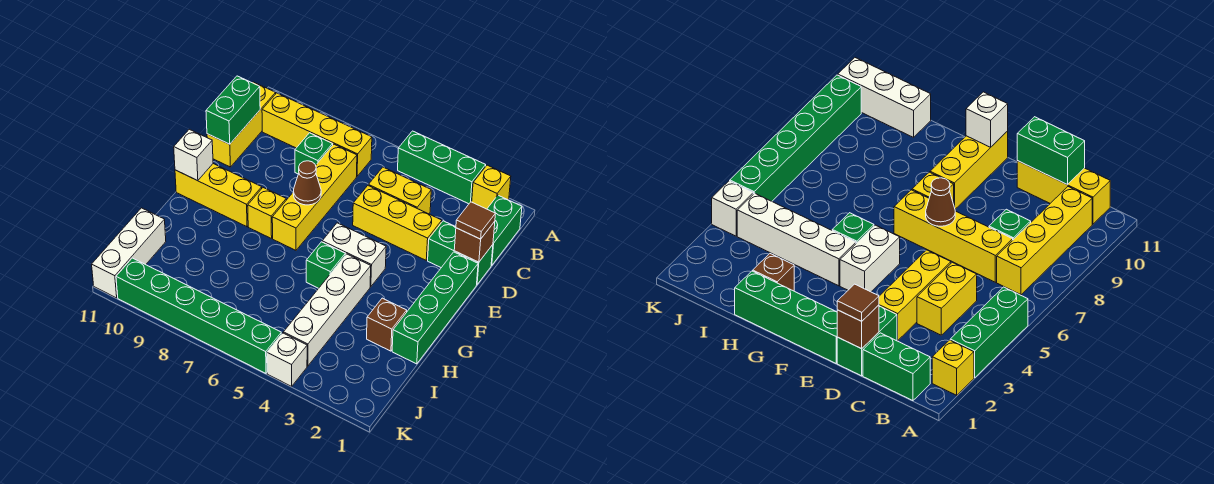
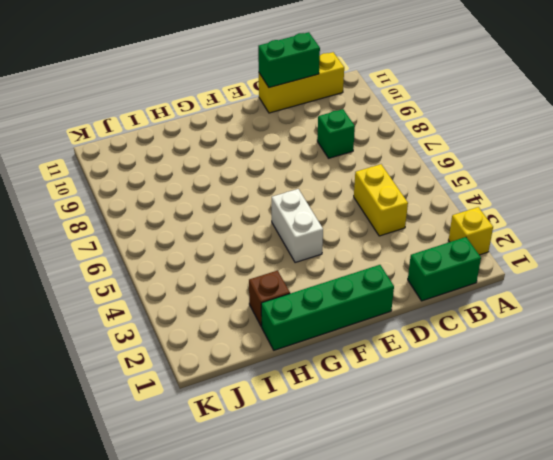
none -> green 1x3 brick [398,131,486,204]
none -> yellow 1x4 brick [262,93,372,176]
none -> yellow 1x4 brick [272,144,357,250]

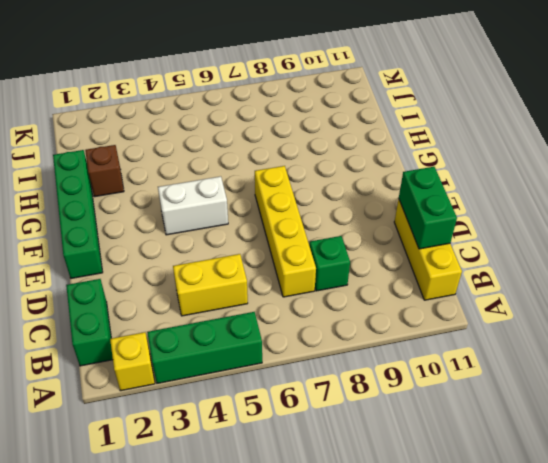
none -> yellow 1x4 brick [262,93,372,176]
none -> green 1x2 brick [428,221,493,284]
none -> yellow 1x3 brick [353,186,442,260]

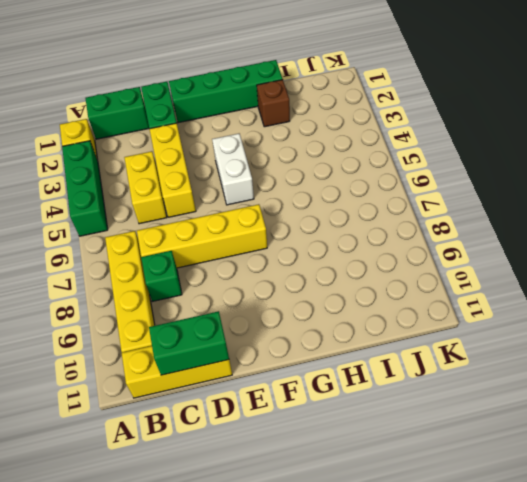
none -> yellow 1x1 brick [248,188,286,239]
none -> yellow 1x3 brick [175,164,262,227]
none -> white 1x4 brick [283,254,371,366]

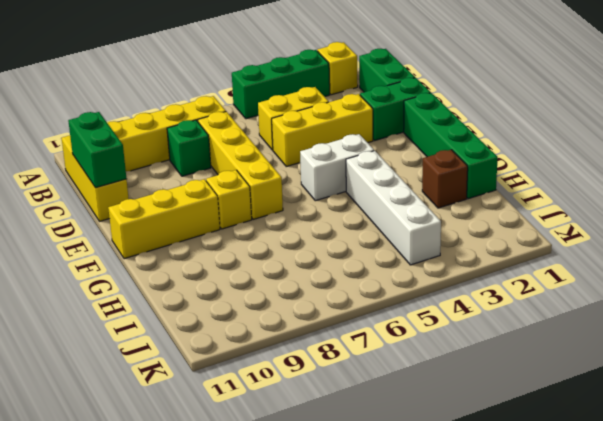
none -> green 1x1 brick [306,242,345,288]
none -> white 1x3 brick [92,208,166,298]
none -> white 1x1 brick [267,333,307,386]

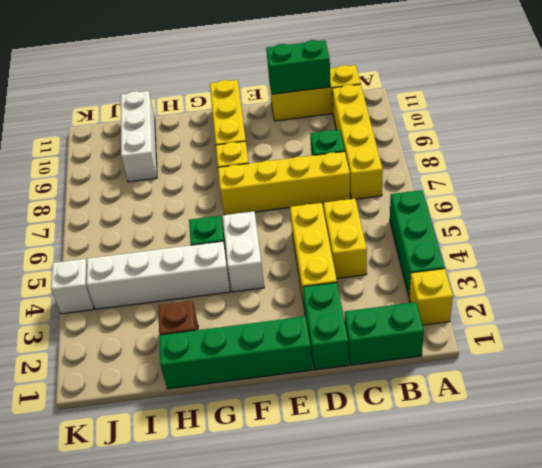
white 1x3 brick [121,91,157,182] -> white 1x3 brick turned to [92,208,166,298]
none -> green 1x6 brick [116,258,281,373]
none -> brown 1x1 brick [454,221,495,262]
none -> brown 1x1 cone [293,161,321,205]

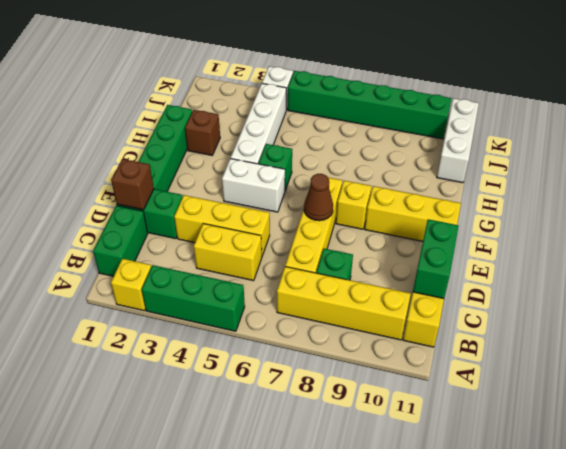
none -> white 1x1 brick [174,129,213,181]
none -> brown 1x1 tile [456,202,495,239]

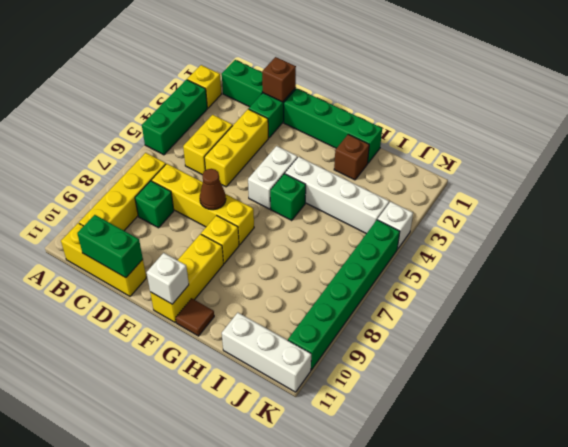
brown 1x1 tile [176,298,214,336] -> brown 1x1 tile moved to [456,202,495,239]

